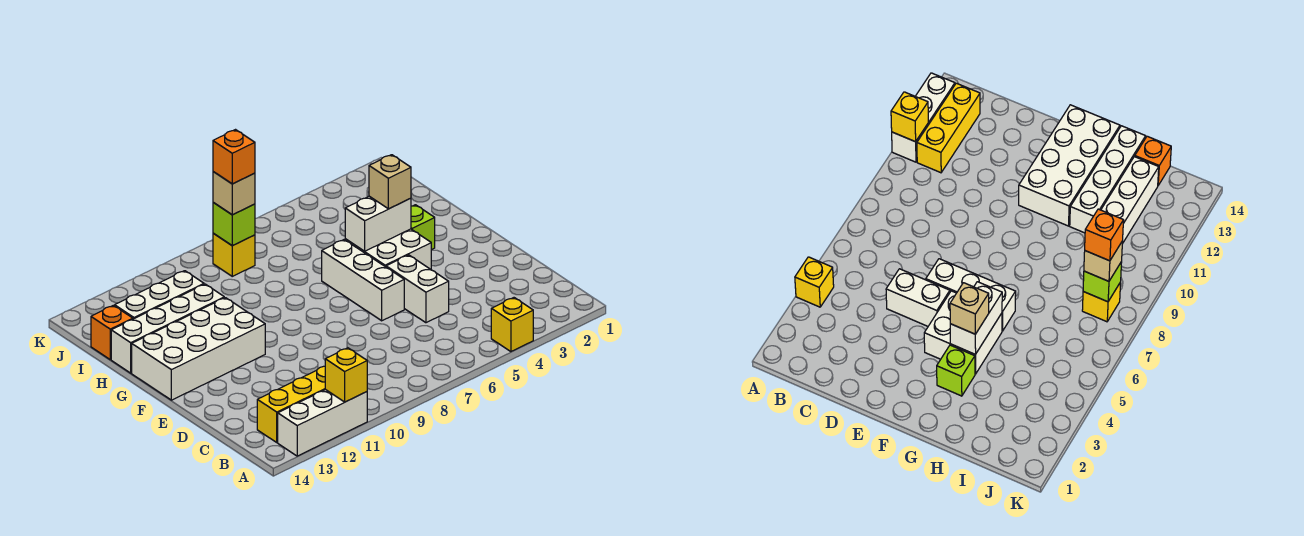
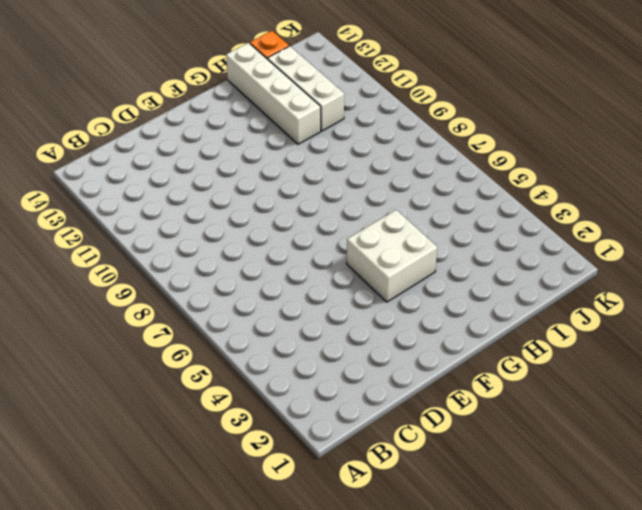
none -> yellow 1x1 brick [491,298,533,352]
none -> white 1x3 brick [278,390,367,456]
none -> yellow 1x3 brick [257,366,326,442]

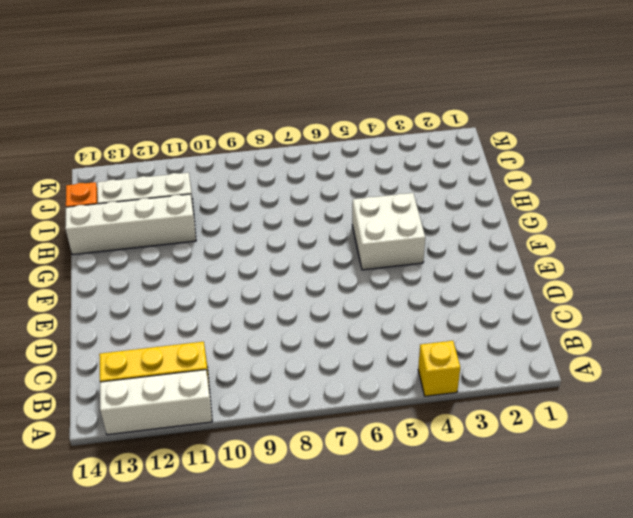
none -> white 1x2 brick [386,255,449,323]
none -> white 1x3 brick [322,240,404,321]
none -> white 2x4 brick [132,298,265,400]

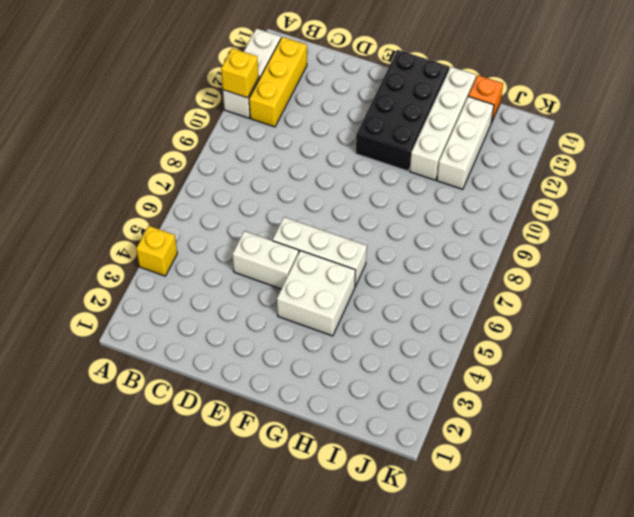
black 2x4 brick [356,50,449,171] -> white 2x4 brick [132,298,265,400]
none -> lime 1x1 brick [411,205,435,250]
none -> yellow 1x1 brick [213,233,255,276]
none -> white 1x2 brick [345,196,411,251]

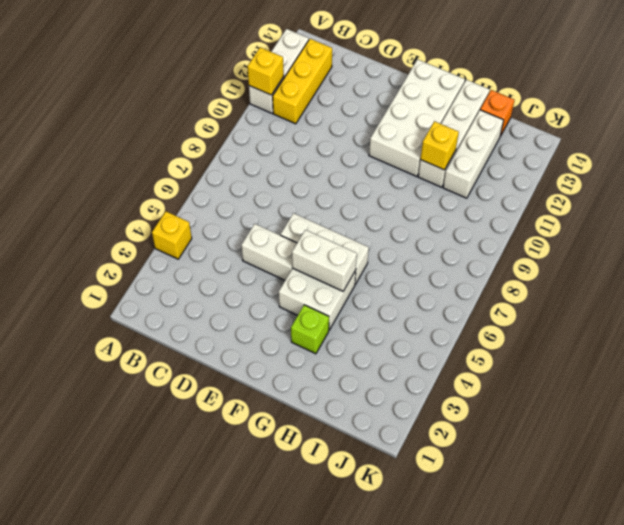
white 1x2 brick [292,230,357,291] -> white 1x2 brick turned to [345,196,411,251]
yellow 1x1 brick [420,121,459,170] -> yellow 1x1 brick moved to [213,233,255,276]
none -> lime 1x1 brick [213,203,255,246]
none -> tan 1x1 brick [369,155,411,209]
none -> tan 1x1 brick [213,172,255,215]

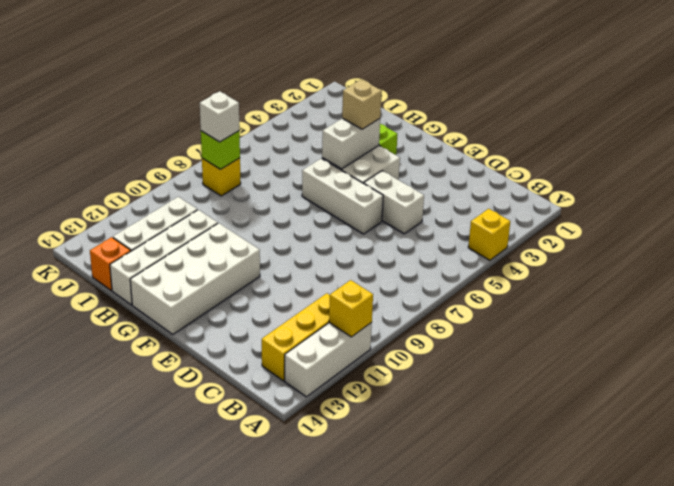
white 1x1 brick [200,91,239,142] -> tan 1x1 brick [213,172,255,215]
none -> orange 1x1 brick [213,130,255,184]

